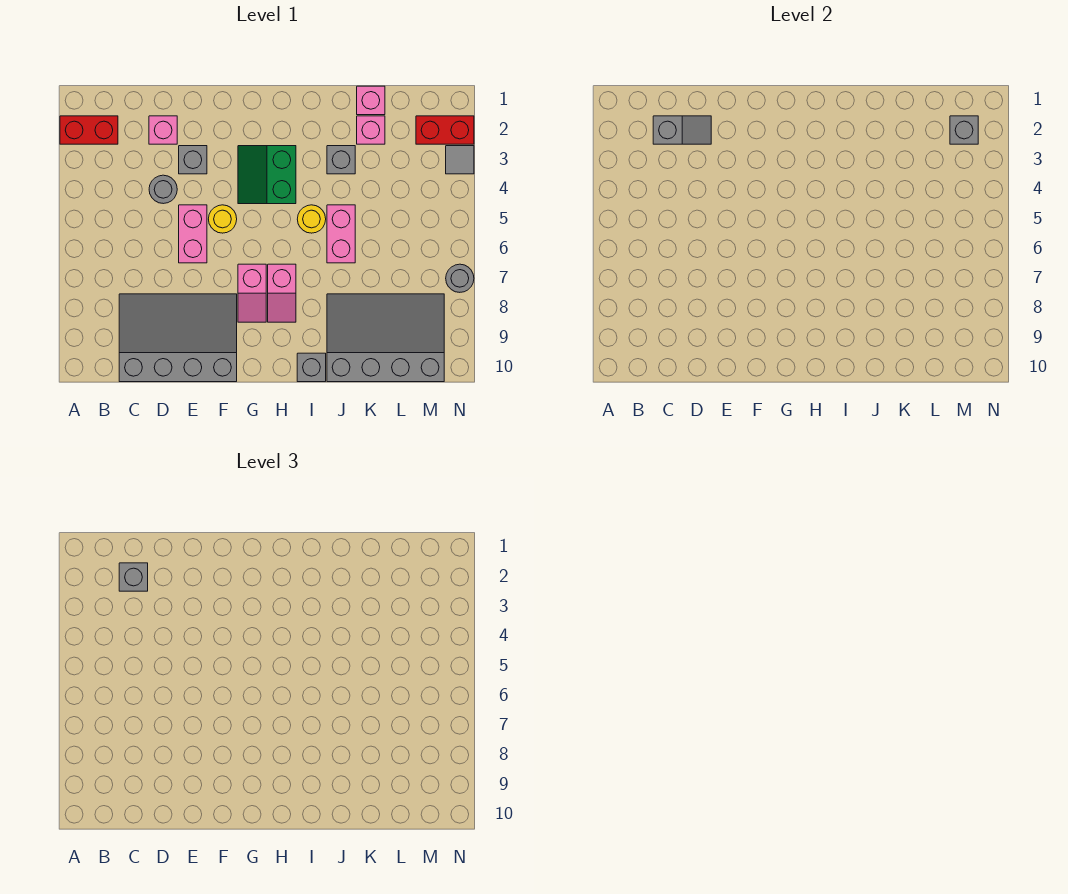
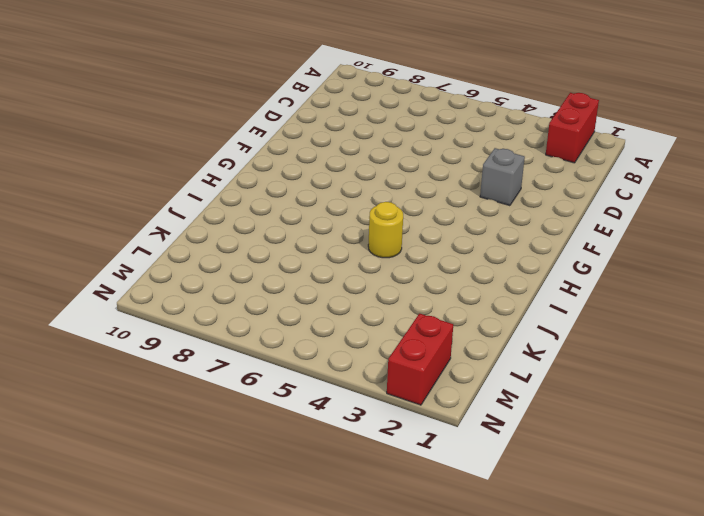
none -> grey 3x4 slope [119,294,237,382]
none -> pink 1x1 brick [149,116,177,144]
none -> grey 1x1 round brick [149,175,177,204]

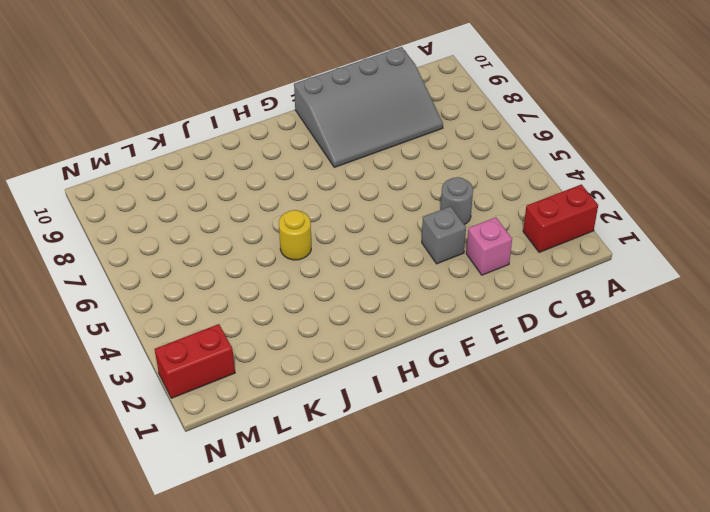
none -> pink 1x2 brick [179,205,207,263]
none -> yellow 1x1 round brick [209,205,237,233]
none -> green 2x2 slope [238,146,296,204]

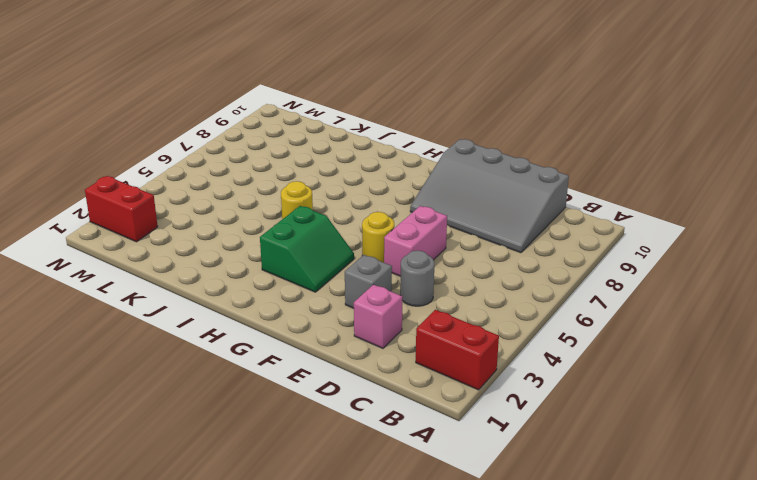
none -> pink 1x2 slope [238,264,266,322]
none -> pink 1x2 slope [268,264,296,322]
none -> grey 1x1 brick [297,353,326,382]

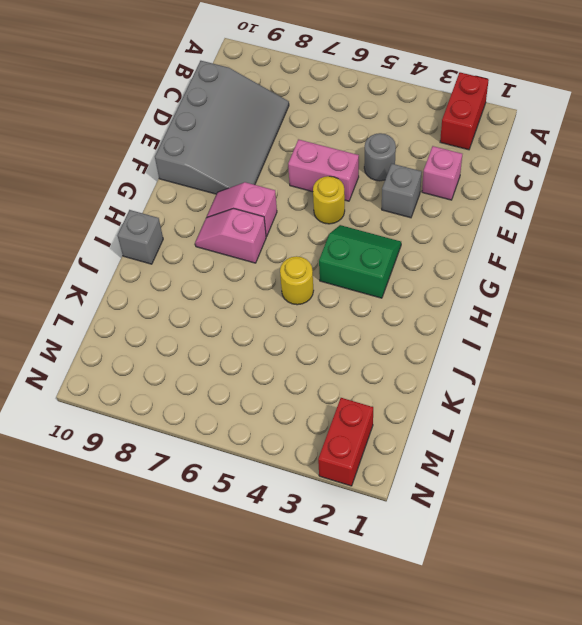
none -> grey 1x1 brick [327,146,355,174]
none -> pink 1x2 brick [327,205,355,263]
none -> grey 3x4 slope [327,294,444,382]

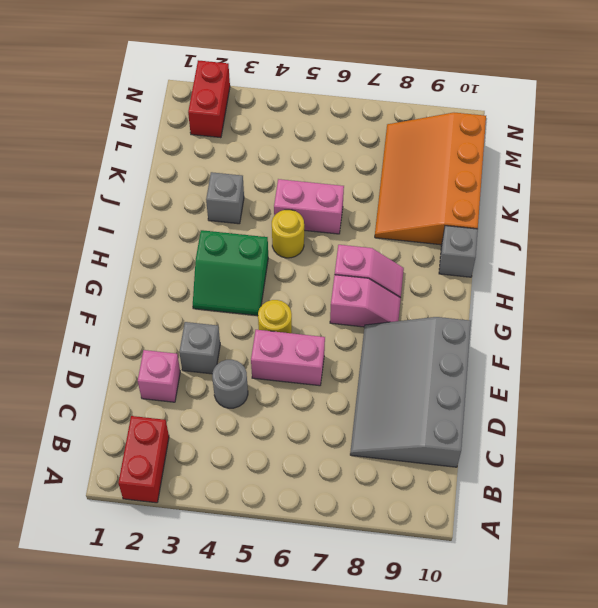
orange 3x4 slope [375,113,486,245] -> grey 3x4 slope [327,294,444,382]
none -> pink 1x1 brick [357,86,385,115]
none -> pink 1x1 brick [357,116,385,144]
none -> grey 1x1 tile [446,146,474,174]

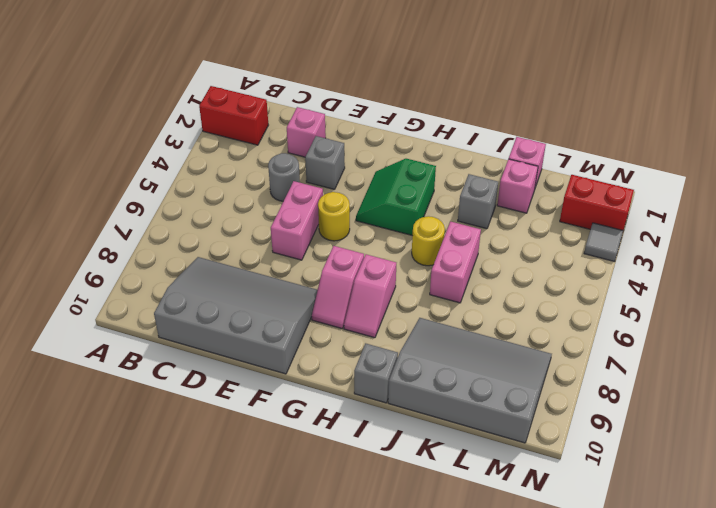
none -> grey 1x1 round brick [446,264,474,292]
none -> grey 1x2 slope [653,116,711,144]
none -> grey 1x1 brick [950,116,978,144]

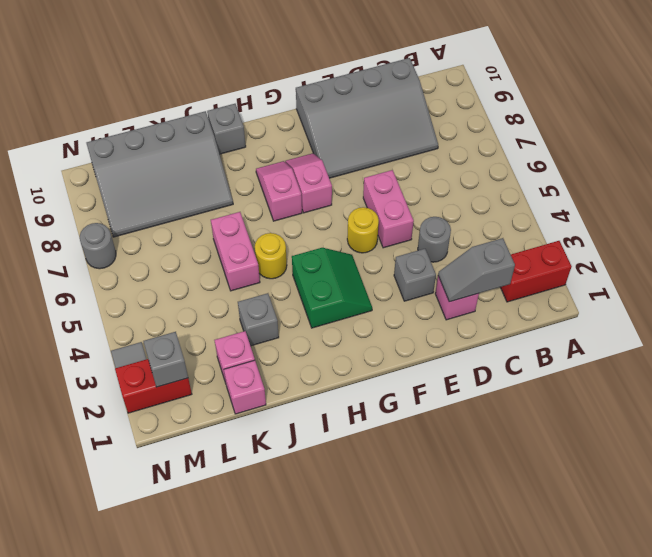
none -> grey 1x1 brick [119,563,148,591]

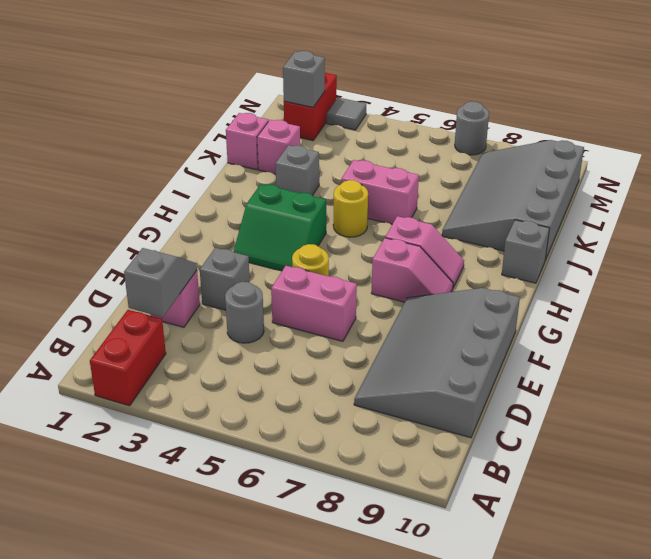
none -> grey 1x1 brick [119,563,148,591]

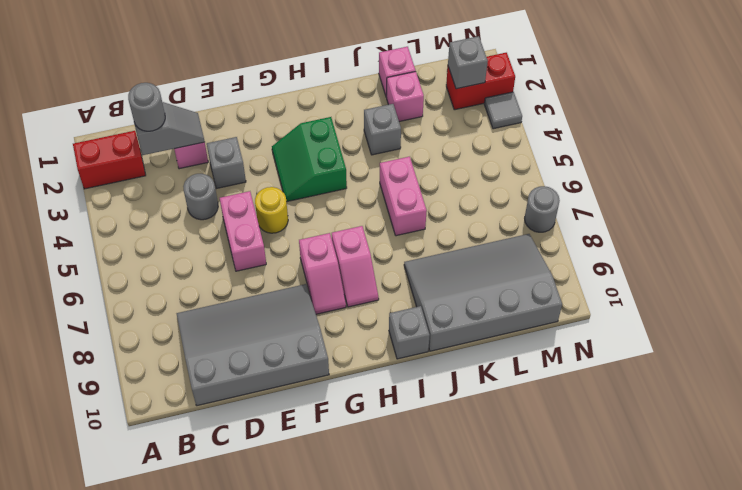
grey 1x1 round brick [128,83,165,131] -> grey 1x1 brick [119,563,148,591]
none -> yellow 1x1 round brick [297,205,326,233]

